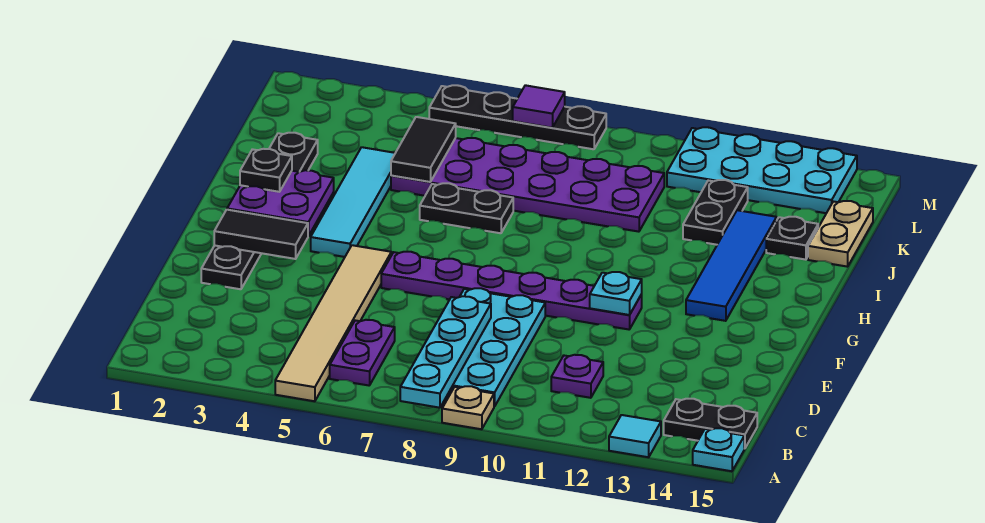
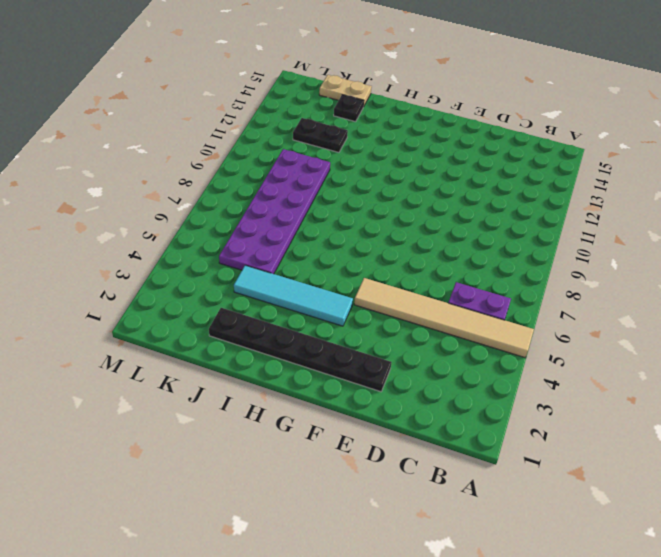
none -> tan 1x1 plate [442,386,494,429]
none -> cyan 1x1 tile [609,415,661,457]
none -> cyan 1x1 plate [693,428,744,471]

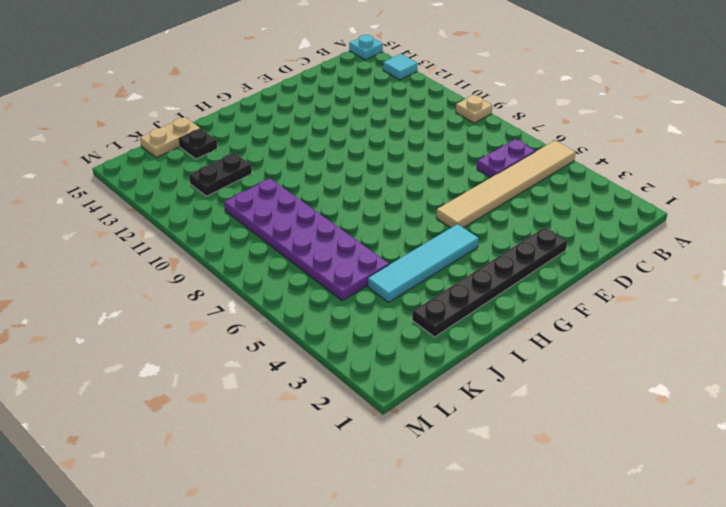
none -> cyan 2x4 plate [446,288,545,407]
none -> black 1x2 plate [664,399,757,449]
none -> purple 1x1 plate [551,355,603,398]

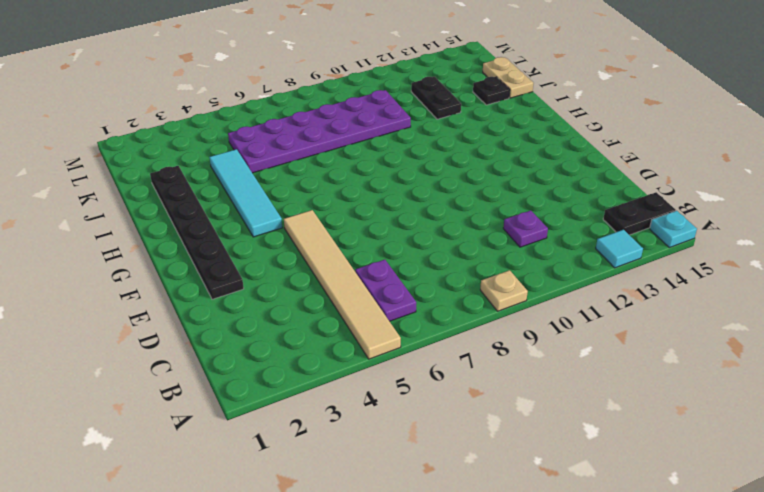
none -> cyan 2x4 plate [446,288,545,407]
none -> purple 1x6 plate [381,252,642,329]
none -> blue 1x4 tile [686,210,777,321]

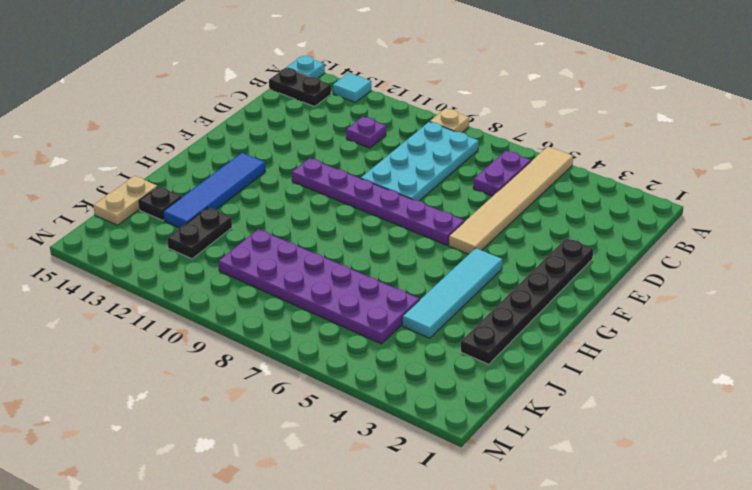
none -> black 1x2 plate [420,183,513,233]
none -> cyan 2x4 plate [667,127,857,213]
none -> black 1x4 plate [429,85,606,149]

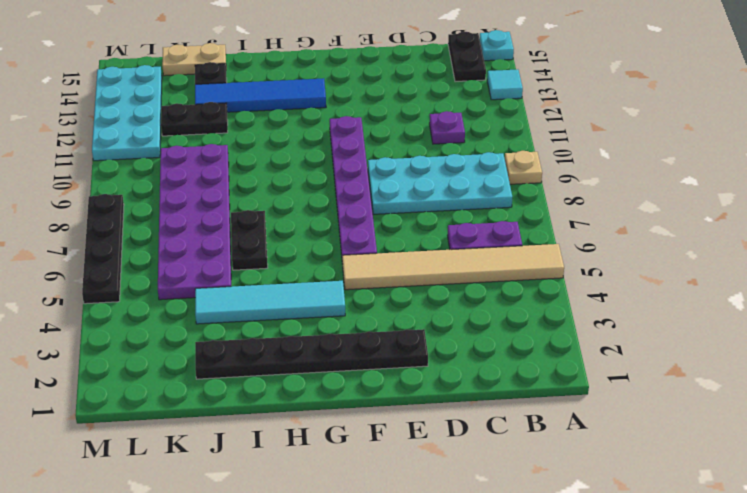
none -> cyan 1x4 plate [400,296,491,408]
none -> black 1x2 tile [214,210,308,259]
none -> cyan 1x1 plate [590,272,642,315]

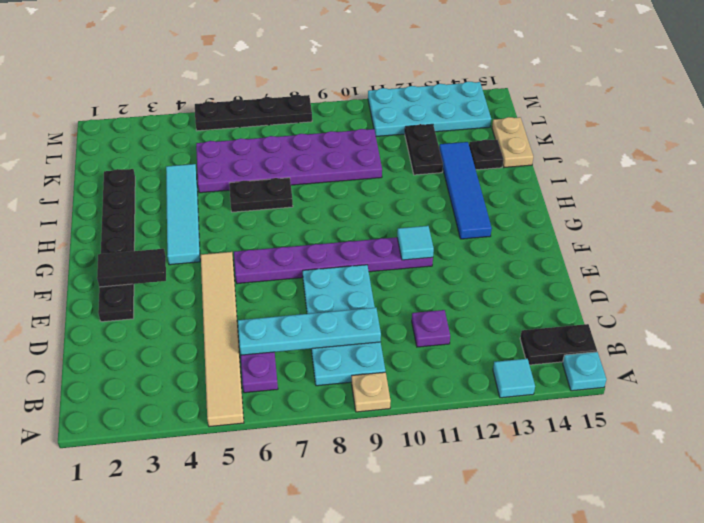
cyan 1x4 plate [238,308,381,355] -> cyan 1x4 plate turned to [400,296,491,408]
cyan 1x1 tile [397,226,434,260] -> cyan 1x1 plate [590,272,642,315]
none -> purple 2x2 plate [227,170,334,236]
none -> black 1x2 tile [391,117,456,182]
none -> purple 1x1 tile [513,85,565,128]

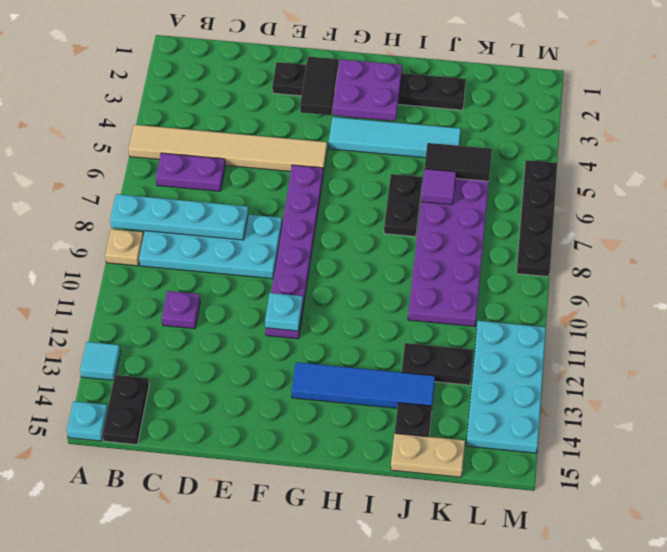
purple 1x1 tile [421,169,456,205] -> purple 1x1 tile moved to [513,85,565,128]
none -> black 1x1 plate [240,149,292,192]

